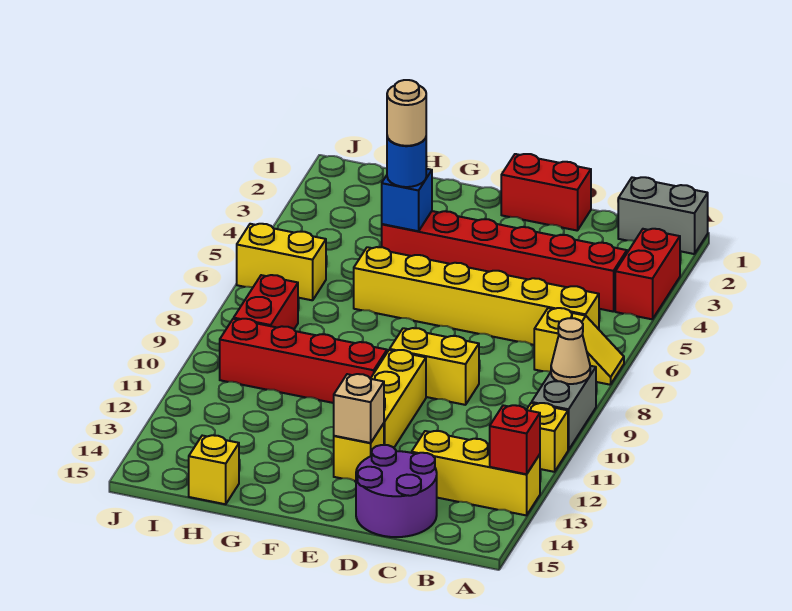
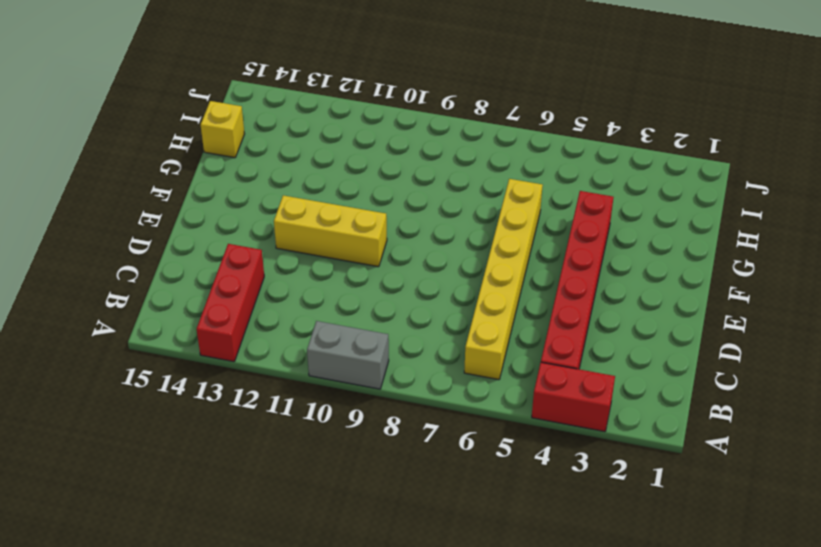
red 1x3 brick [196,244,264,362] -> yellow 1x3 brick [412,431,540,515]
none -> grey 1x2 brick [618,177,708,254]
none -> yellow 1x2 slope [534,308,624,385]
none -> yellow 1x1 brick [527,403,568,472]

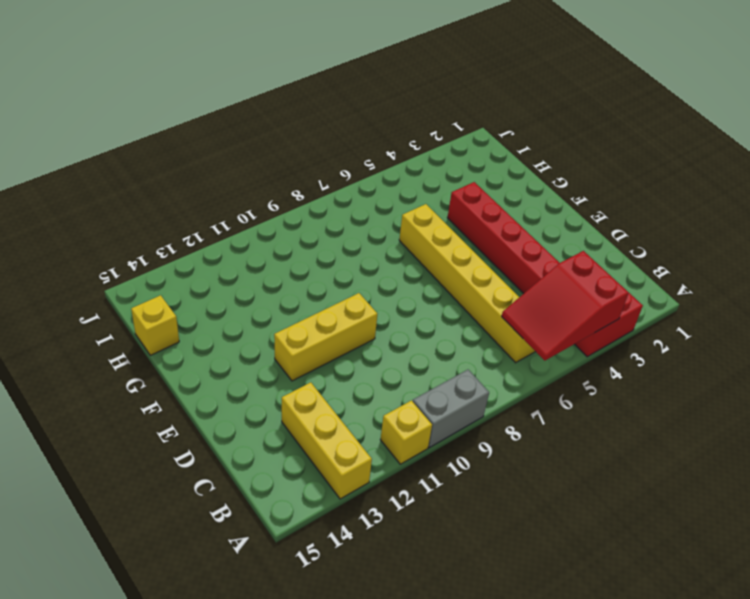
red 2x3 slope [502,251,629,361] -> none
none -> grey 1x2 brick [618,177,708,254]
none -> yellow 1x2 slope [534,308,624,385]
none -> purple 2x2 round brick [356,445,437,537]

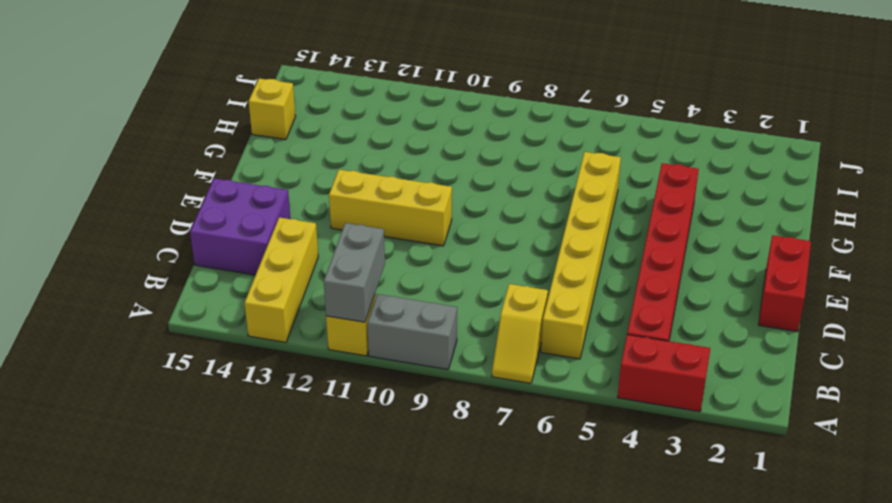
grey 1x2 brick [324,223,385,322] -> grey 1x2 brick moved to [618,177,708,254]
purple 2x2 brick [190,179,291,275] -> purple 2x2 round brick [356,445,437,537]
none -> yellow 1x2 brick [390,328,479,405]
none -> yellow 1x1 brick [334,423,384,481]
none -> red 1x4 brick [220,319,387,403]

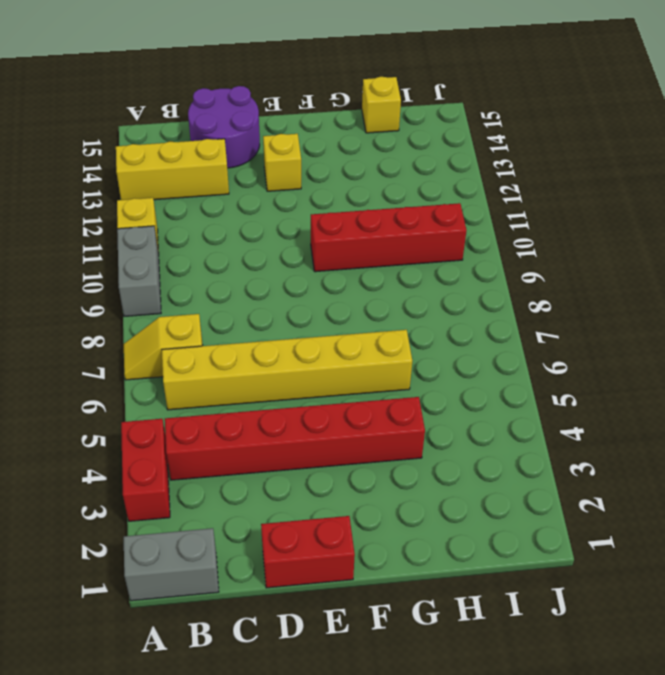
none -> yellow 1x2 brick [390,328,479,405]
none -> yellow 1x3 brick [371,350,426,448]
none -> yellow 1x2 brick [237,224,326,300]

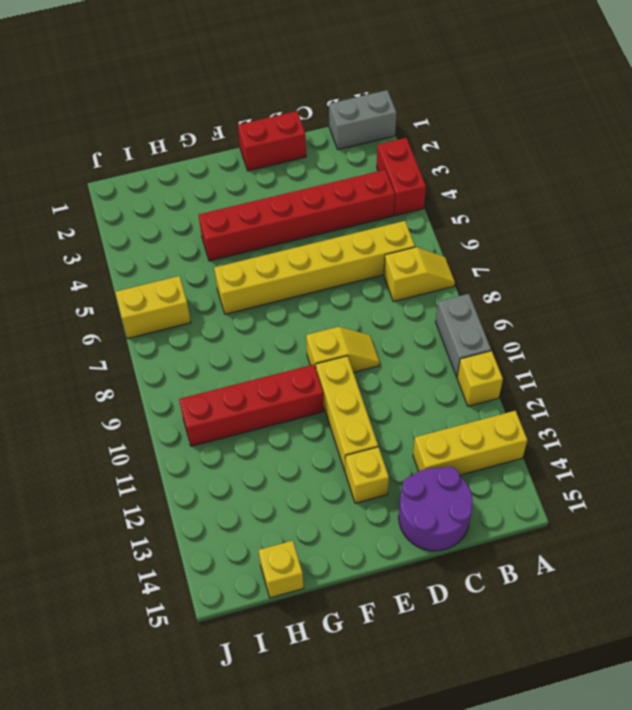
yellow 1x2 slope [306,327,380,372] -> yellow 1x2 brick [390,328,479,405]
none -> red 1x2 brick [234,275,298,329]
none -> tan 1x1 cone [551,318,590,384]
none -> red 1x1 brick [490,405,540,474]

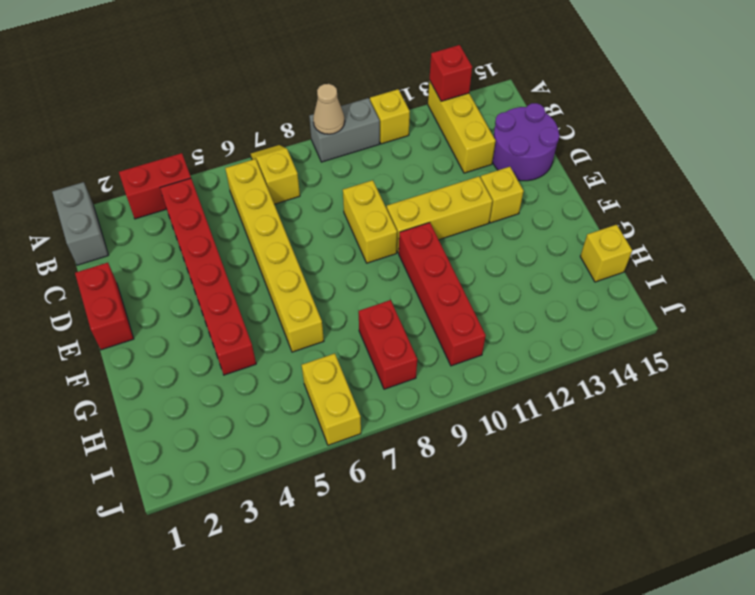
red 1x2 brick [359,300,417,389] -> red 1x2 brick turned to [234,275,298,329]
none -> tan 1x1 brick [334,374,384,443]
none -> blue 1x1 brick [382,169,432,231]
none -> blue 1x1 round brick [387,137,426,187]

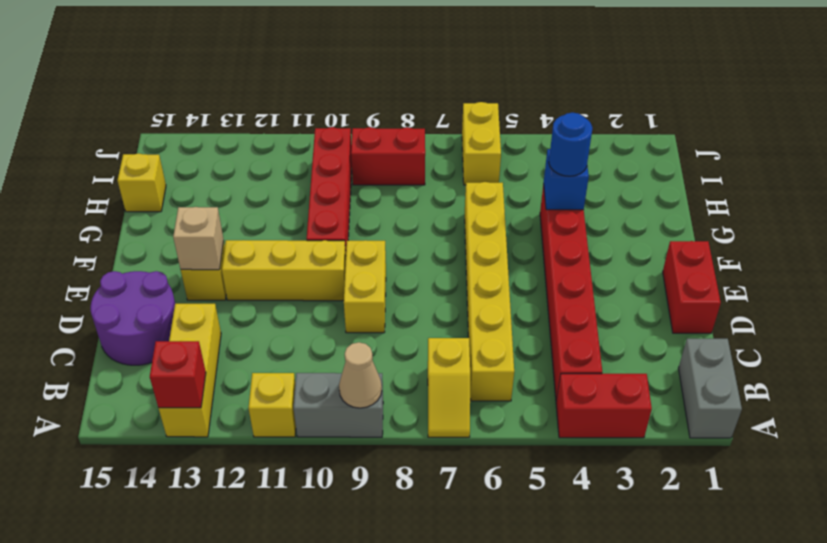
none -> tan 1x1 round brick [387,80,426,146]

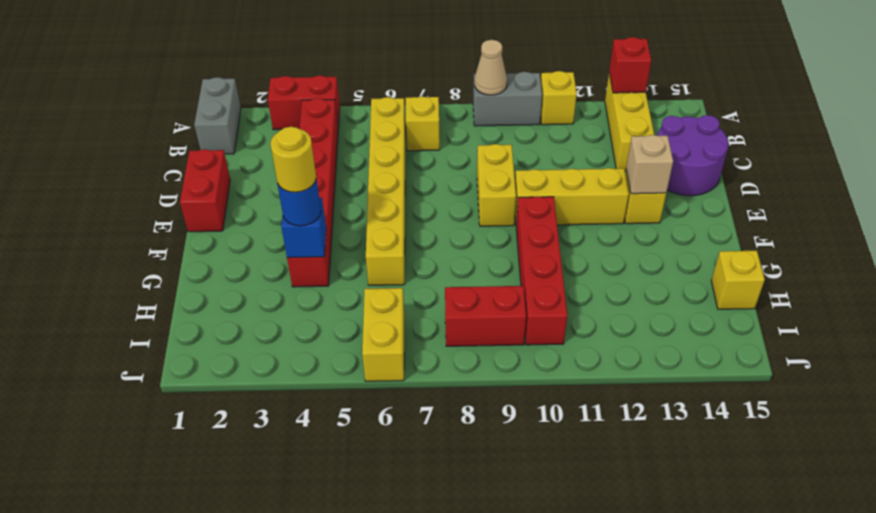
yellow 1x1 round brick [270,127,316,192] -> tan 1x1 round brick [387,80,426,146]

